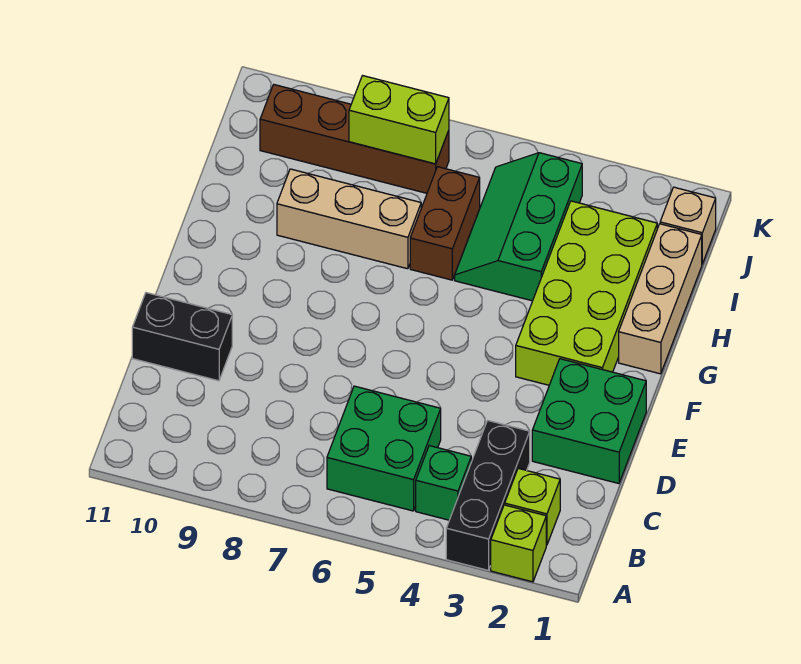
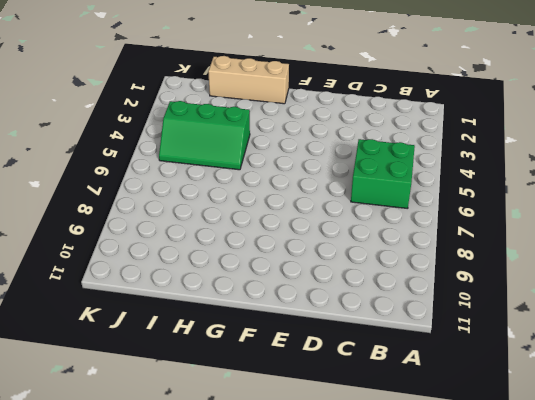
none -> lime 1x1 brick [491,505,546,582]
none -> black 1x3 brick [446,420,530,570]
none -> lime 1x1 brick [505,468,560,545]

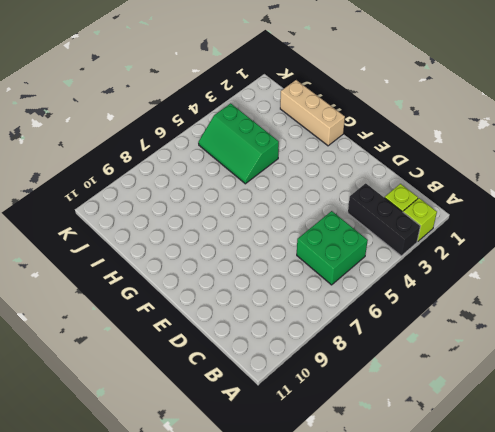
none -> green 1x1 brick [416,446,471,520]
none -> green 2x2 brick [532,359,646,484]
none -> black 1x2 brick [132,293,232,381]

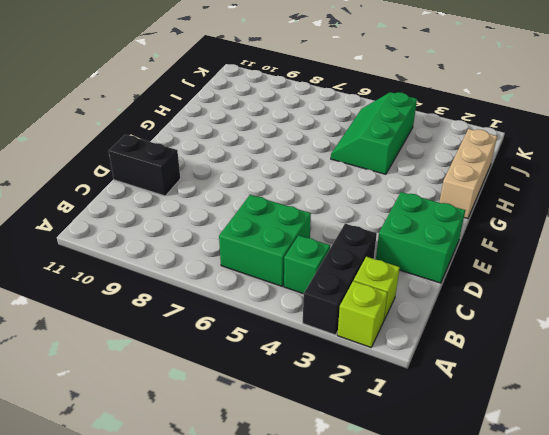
none -> lime 2x4 brick [516,201,657,385]
none -> brown 1x2 brick [410,167,480,280]
none -> tan 1x3 brick [277,169,421,269]

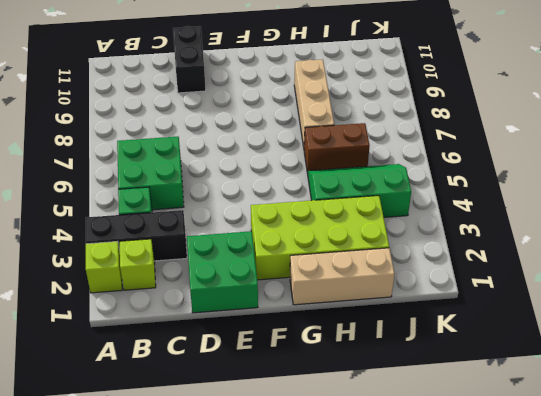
none -> tan 1x1 brick [660,187,716,264]
none -> brown 1x4 brick [260,85,449,193]
none -> lime 1x2 brick [349,76,449,164]

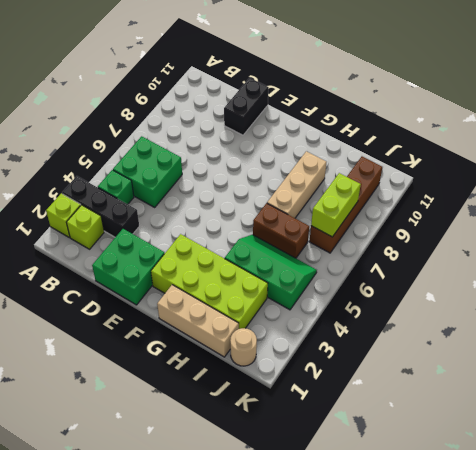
tan 1x1 round brick [230,328,257,366] -> tan 1x1 brick [660,187,716,264]

